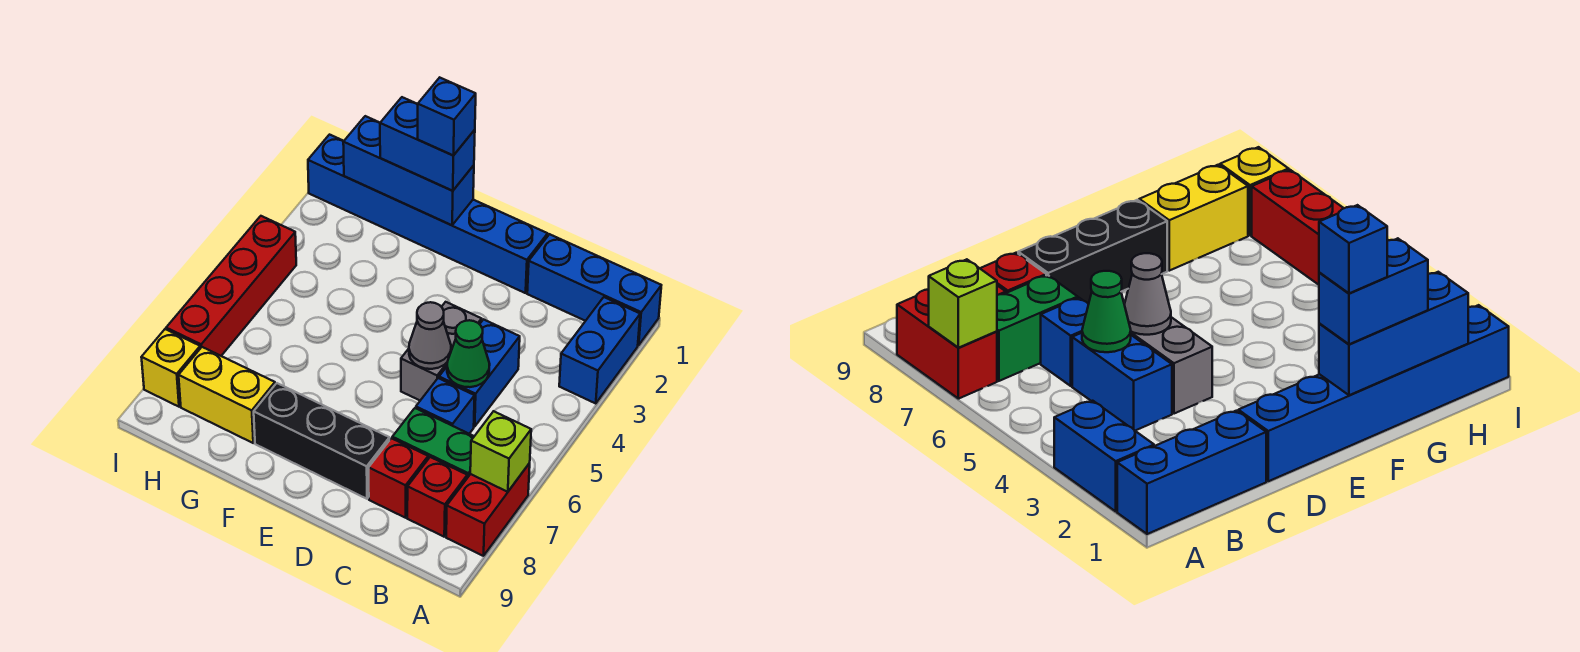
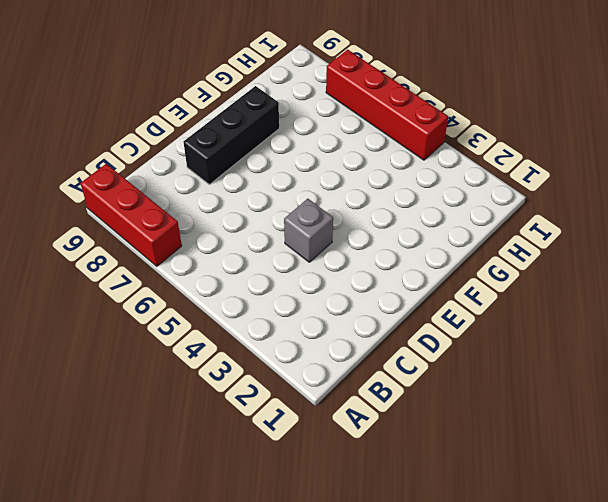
red 1x3 brick [81,164,182,266] -> red 1x2 brick [446,463,530,556]
grey 1x1 brick [284,199,333,262] -> grey 1x2 brick [401,302,482,400]
none -> blue 1x3 brick [527,234,661,345]
none -> blue 1x2 brick [559,297,640,403]
none -> green 1x2 brick [392,408,474,478]

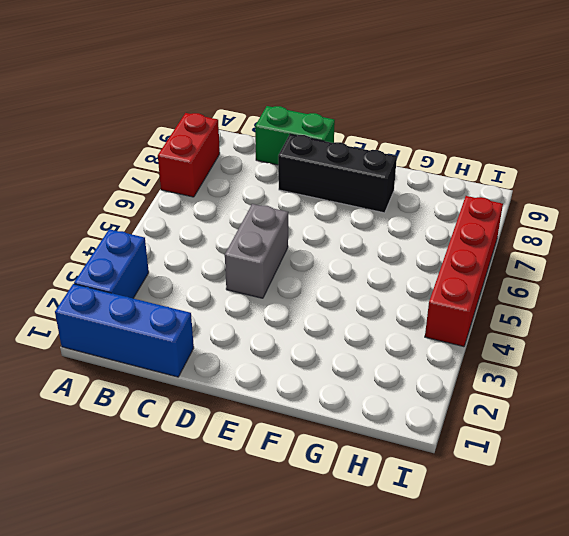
green 1x2 brick [255,106,335,165] -> green 1x2 brick moved to [392,408,474,478]
none -> red 1x1 brick [407,457,467,537]
none -> blue 1x2 brick [439,319,520,426]
none -> blue 1x1 brick [416,378,475,434]

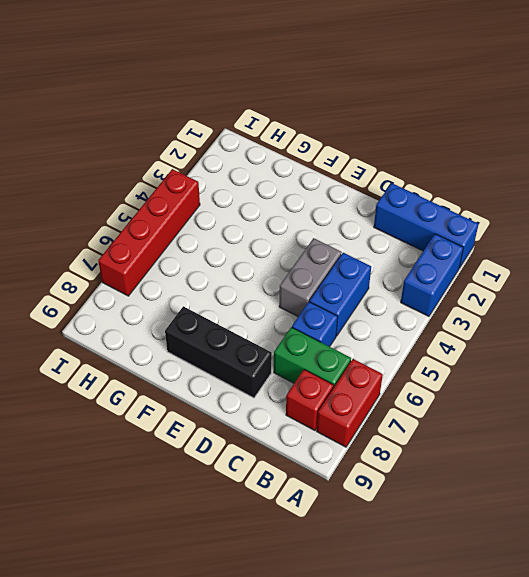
none -> red 1x1 brick [369,438,428,518]
none -> blue 1x6 brick [308,135,548,293]
none -> yellow 1x2 brick [179,347,275,443]

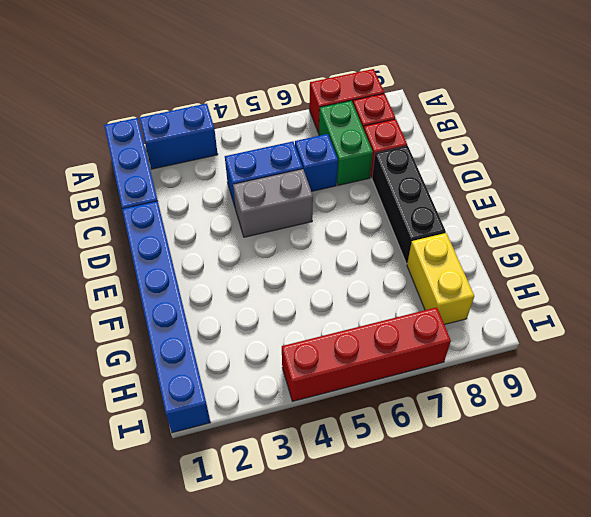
none -> yellow 1x1 brick [141,329,200,407]
none -> lime 1x1 brick [470,411,531,492]
none -> green 1x1 cone [447,320,490,387]

